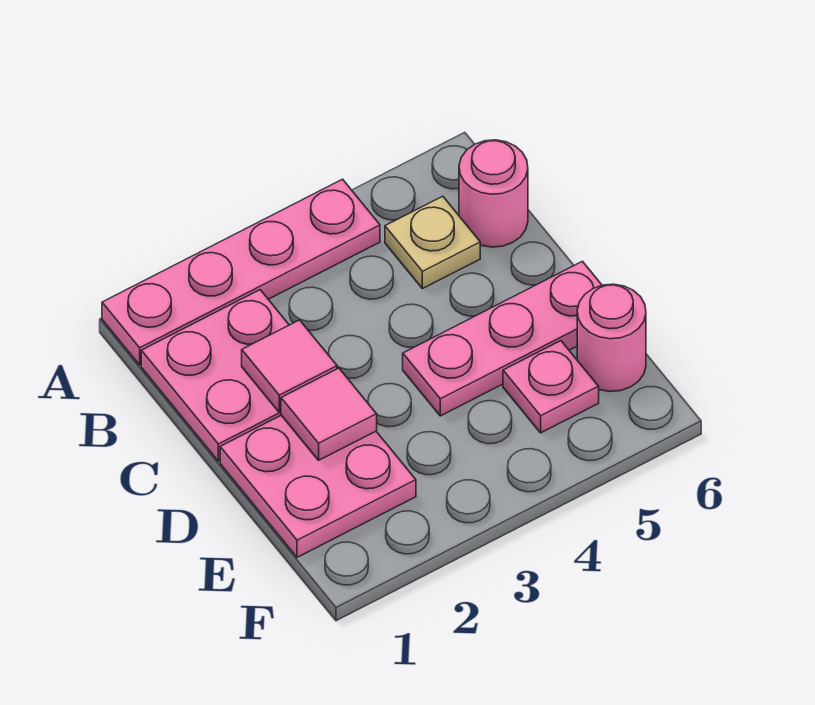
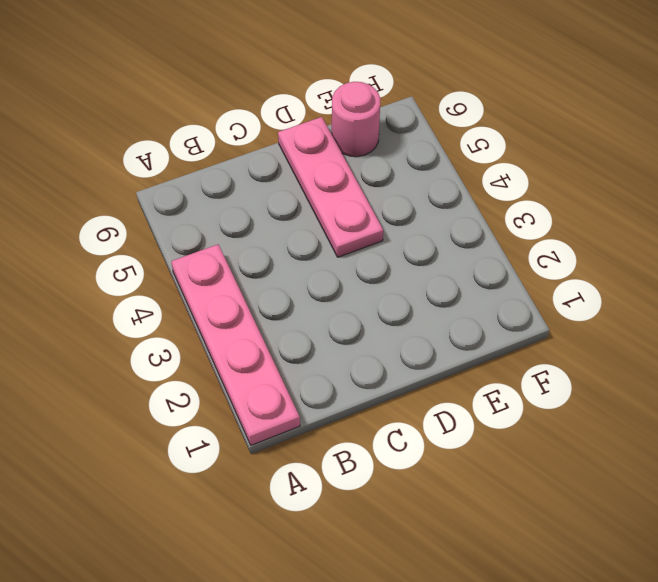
none -> pink 2x2 plate [141,290,289,461]
none -> tan 1x1 plate [385,196,480,289]

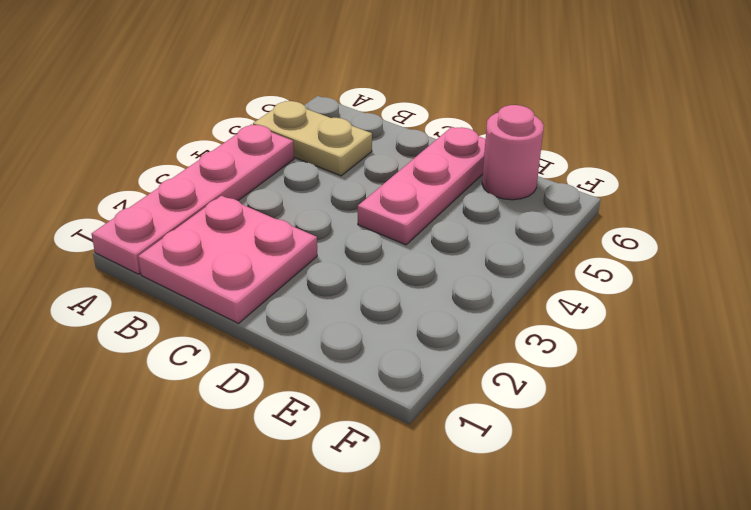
tan 1x2 plate [253,101,372,176] -> tan 1x1 plate [385,196,480,289]
none -> pink 1x1 round brick [459,140,528,247]
none -> pink 2x2 plate [220,415,416,557]

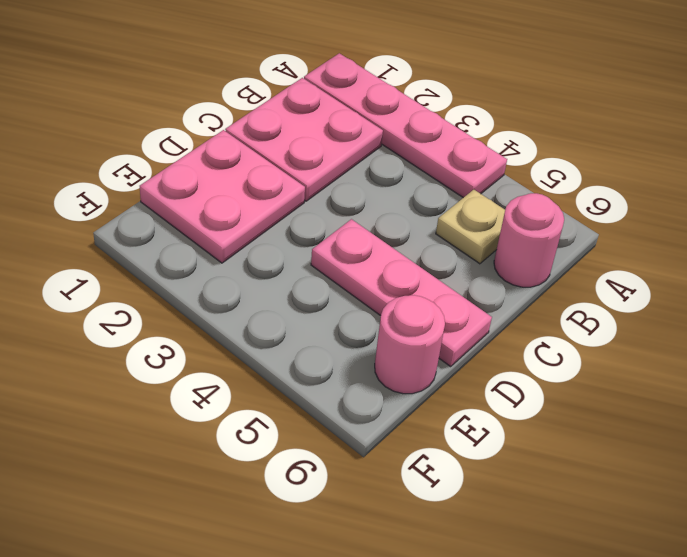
none -> pink 1x1 plate [503,341,599,433]
none -> pink 1x1 tile [242,320,337,412]

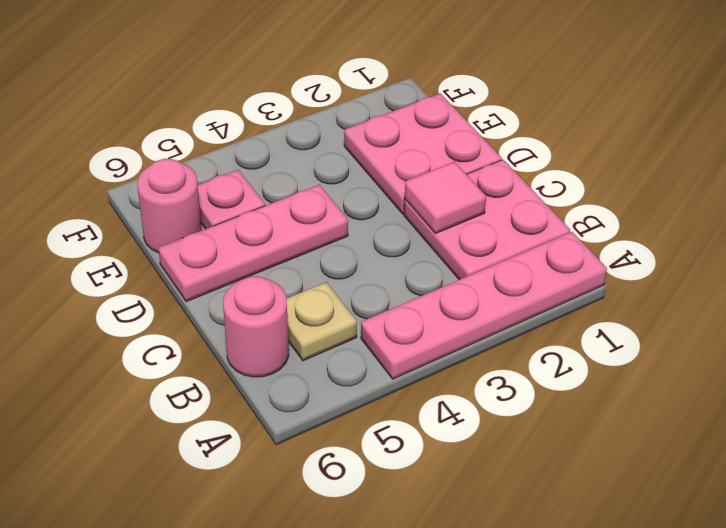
none -> pink 1x1 tile [281,368,377,460]

